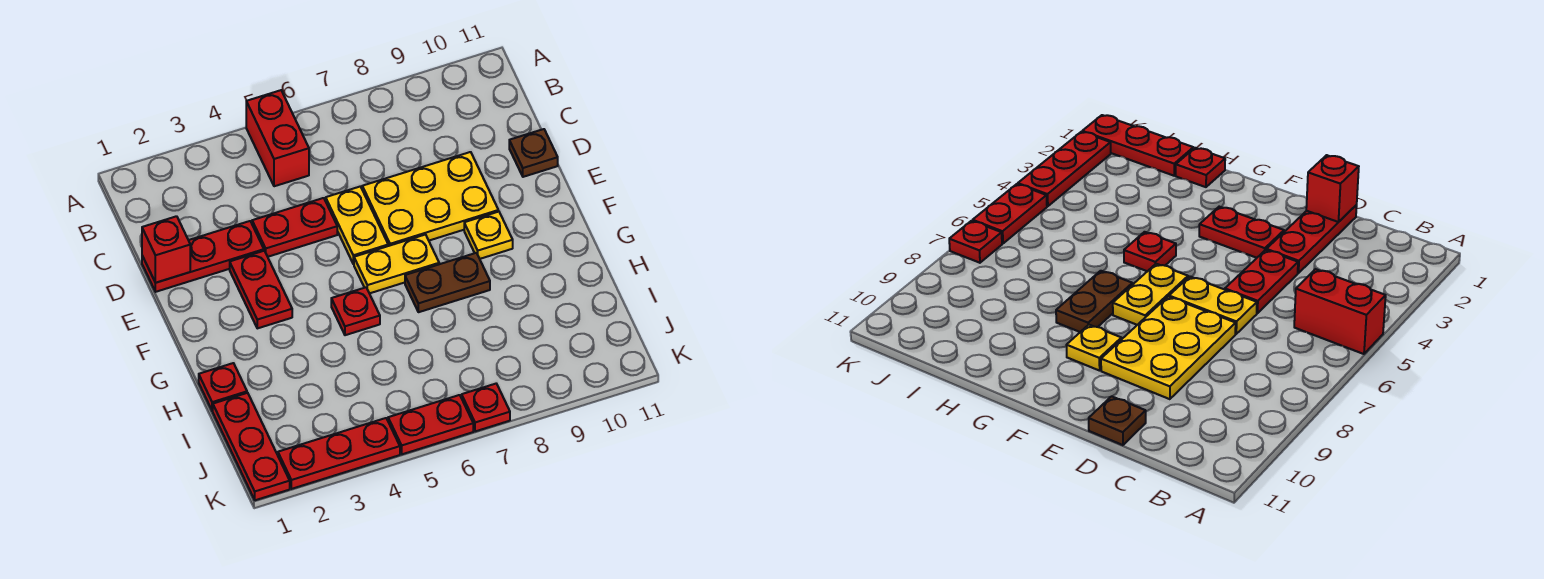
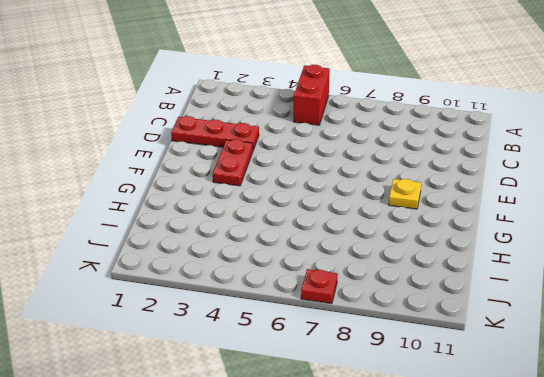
none -> red 1x2 plate [252,198,337,257]
none -> yellow 1x2 plate [326,187,388,264]
none -> yellow 2x3 plate [362,152,498,246]

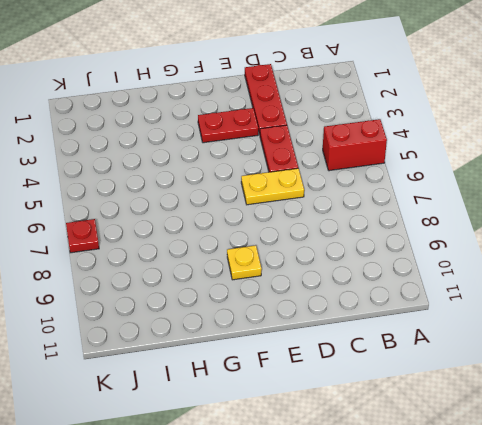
none -> yellow 2x3 plate [362,152,498,246]
none -> brown 1x1 plate [509,129,558,177]
none -> yellow 1x2 plate [354,235,439,293]

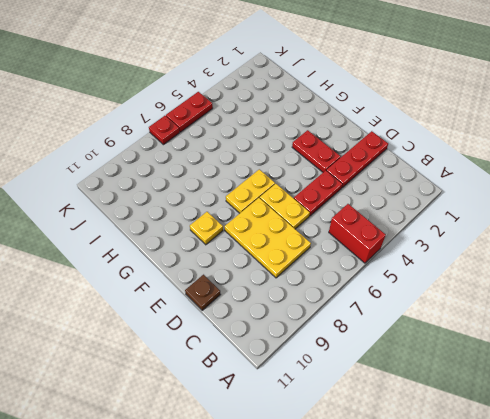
yellow 2x3 plate [225,198,311,278] -> yellow 2x3 plate turned to [362,152,498,246]
none -> red 1x1 plate [331,287,380,335]
none -> brown 1x2 plate [405,253,490,312]
none -> red 1x1 plate [199,363,247,411]

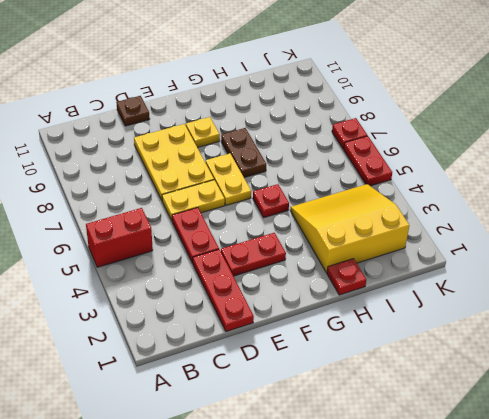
yellow 3x3 slope [290,184,409,273] -> none
none -> red 1x3 plate [213,393,290,500]
none -> red 1x3 plate [278,418,400,489]
none -> red 1x1 brick [142,216,190,283]

